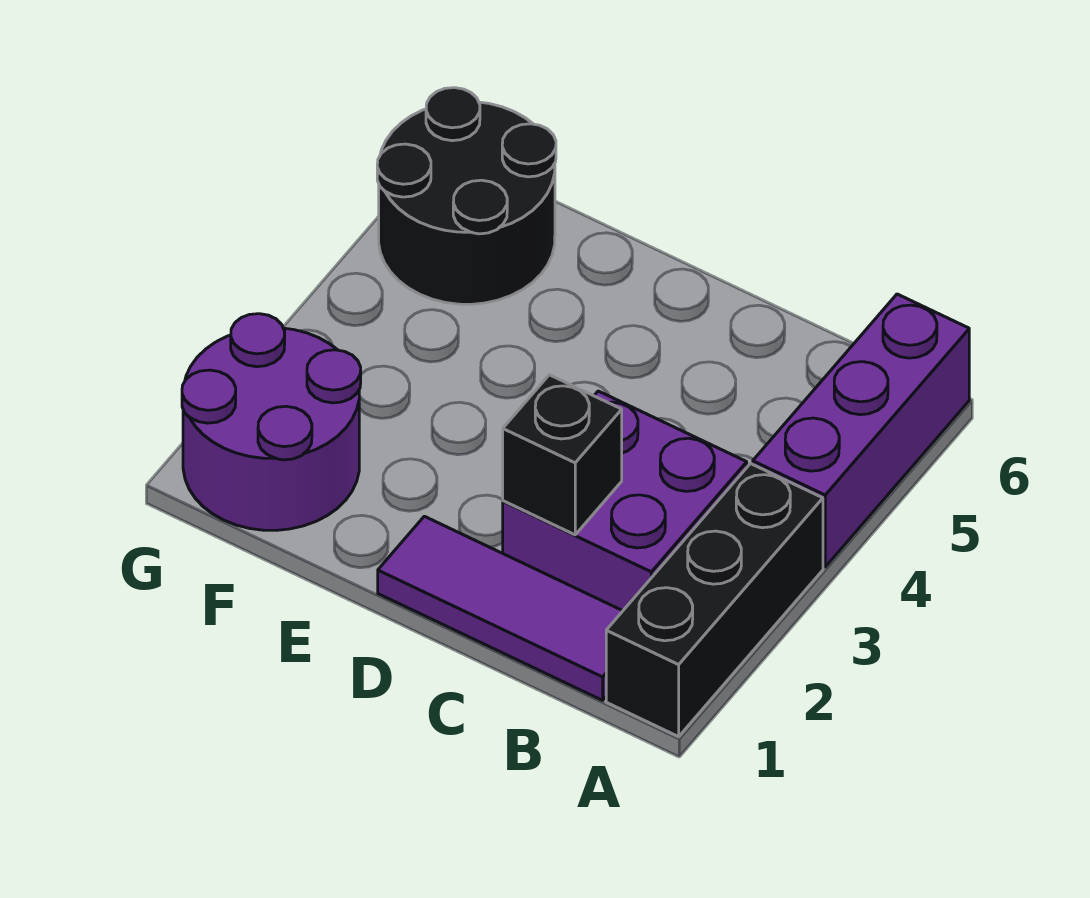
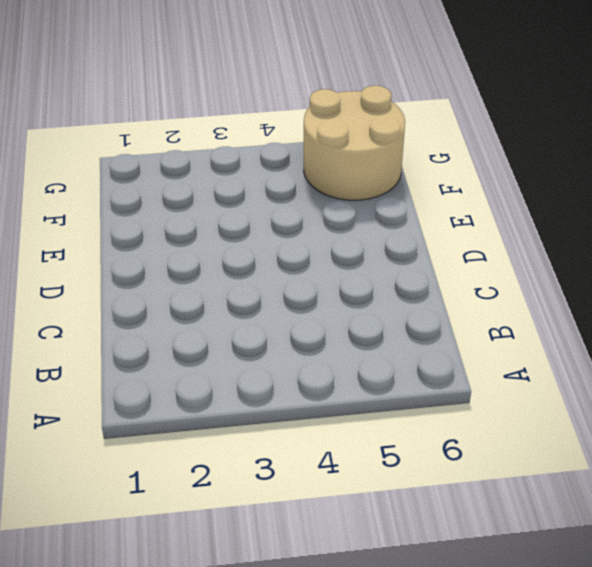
tan 2x2 round brick [304,86,405,200] -> black 2x2 round brick [377,88,556,304]
none -> black 1x3 brick [606,464,823,737]
none -> purple 1x3 brick [753,294,969,567]

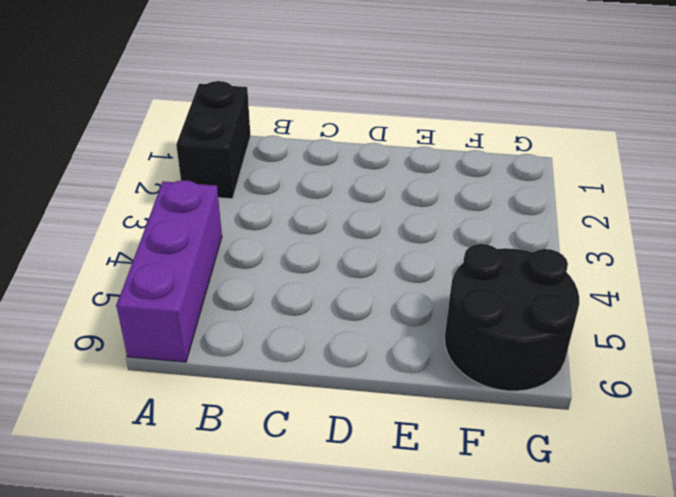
black 1x2 brick [176,81,251,199] -> black 1x3 brick [606,464,823,737]
none -> purple 1x3 tile [378,516,622,700]
none -> purple 2x2 brick [503,391,747,611]

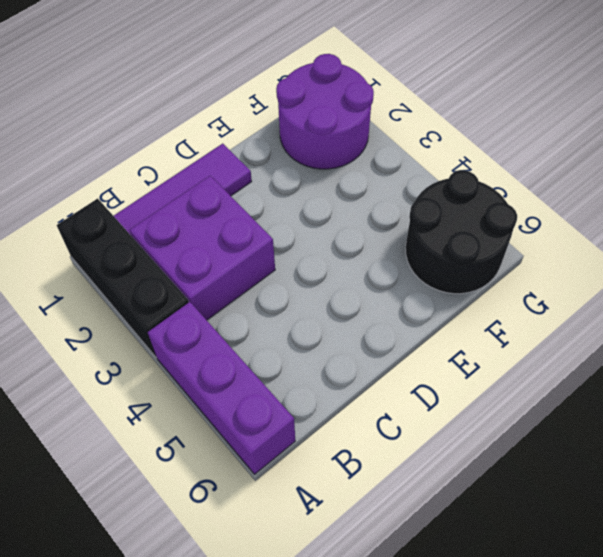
none -> black 1x1 brick [503,375,622,535]

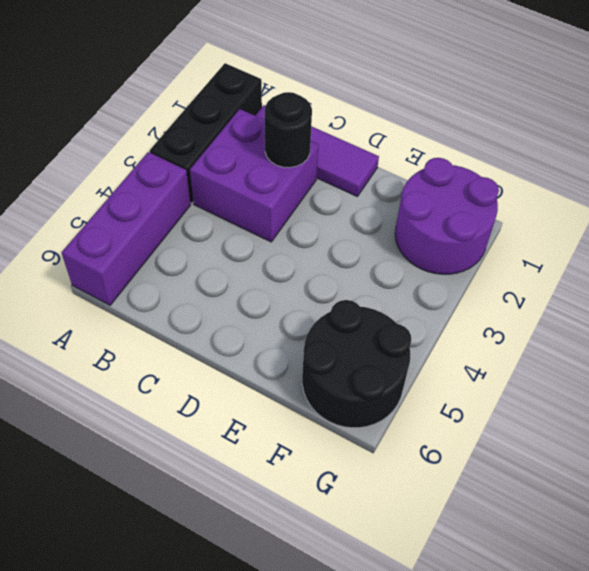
black 1x1 round brick [265,92,312,168] -> black 1x1 brick [503,375,622,535]

